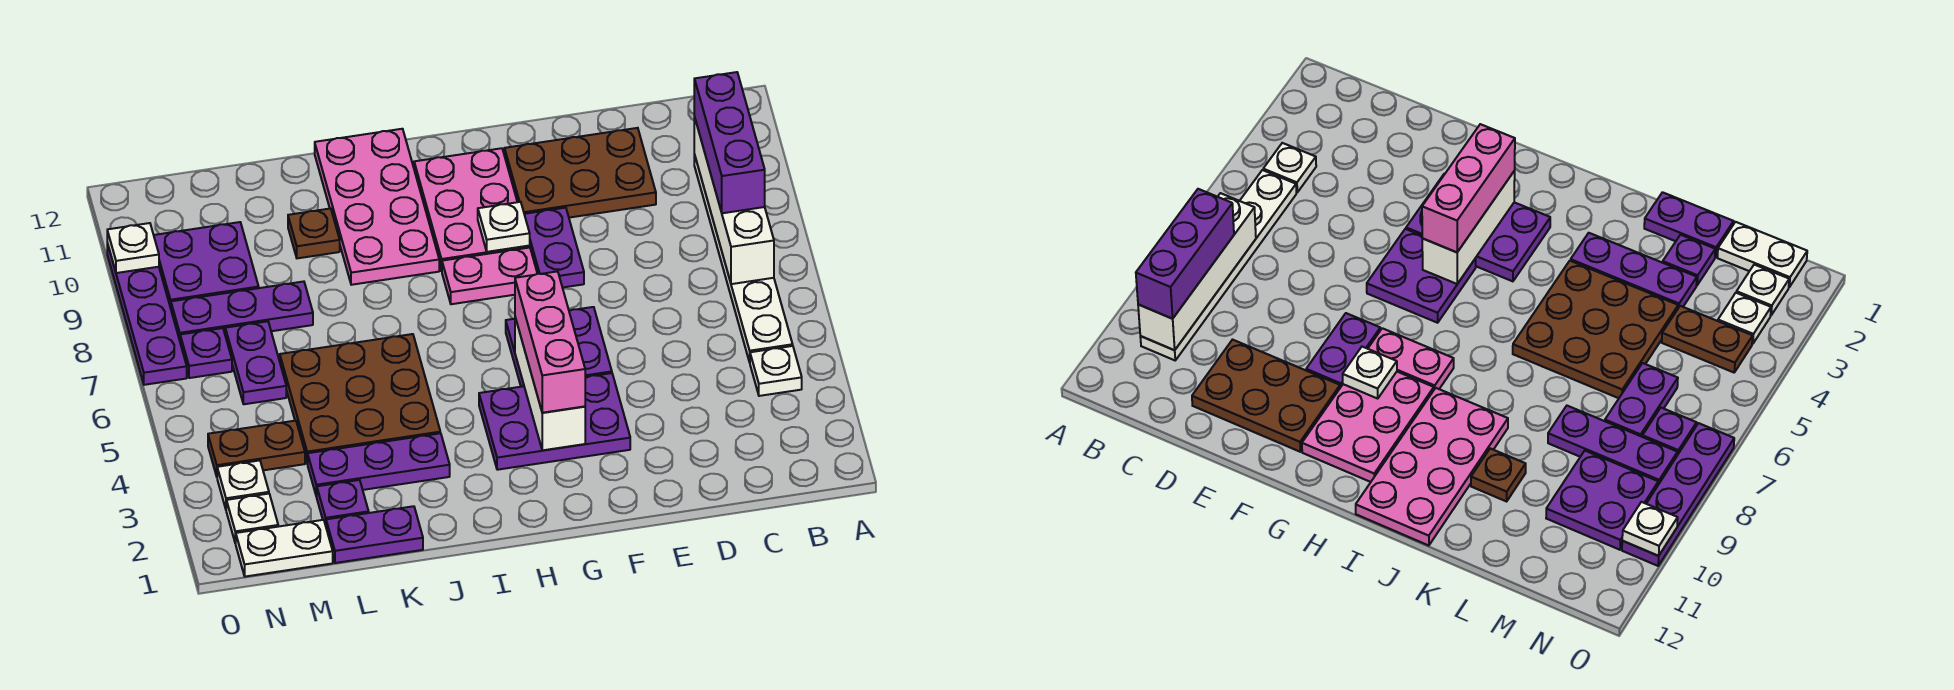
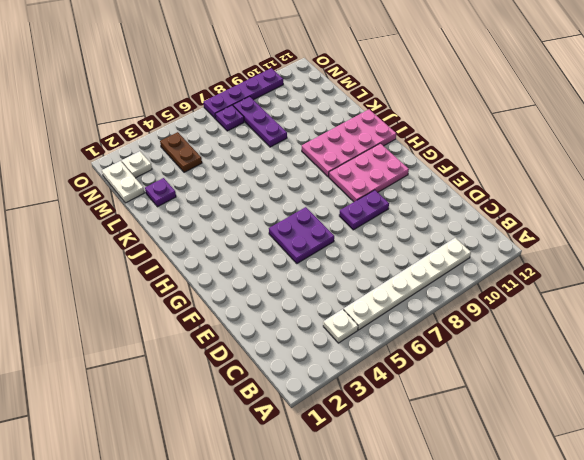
none -> brown 2x3 plate [504,128,656,218]
none -> purple 2x3 plate [479,373,630,470]
none -> pink 1x2 plate [442,248,537,304]

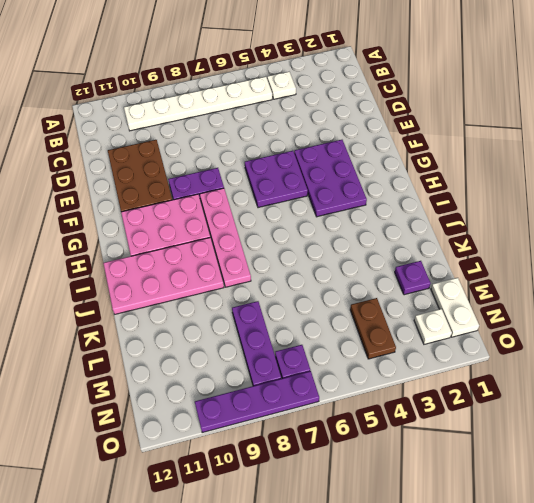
pink 1x4 plate [200,188,251,287] -> pink 1x2 plate [442,248,537,304]
none -> purple 1x3 plate [308,433,450,497]
none -> brown 3x3 plate [280,334,440,464]
none -> purple 1x2 plate [326,506,423,563]

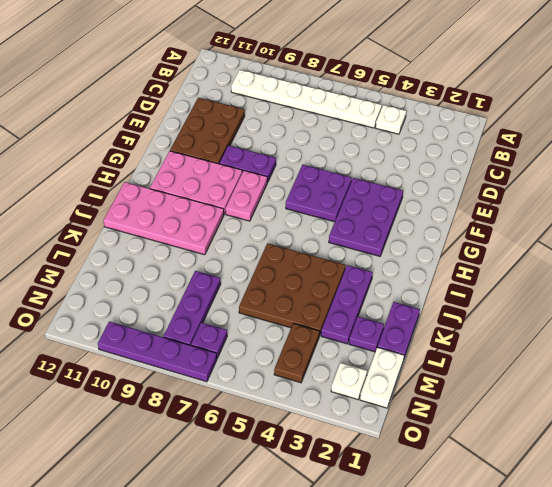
none -> brown 1x1 plate [288,208,340,258]
none -> purple 1x2 plate [225,321,286,404]
none -> purple 2x2 plate [154,222,259,308]

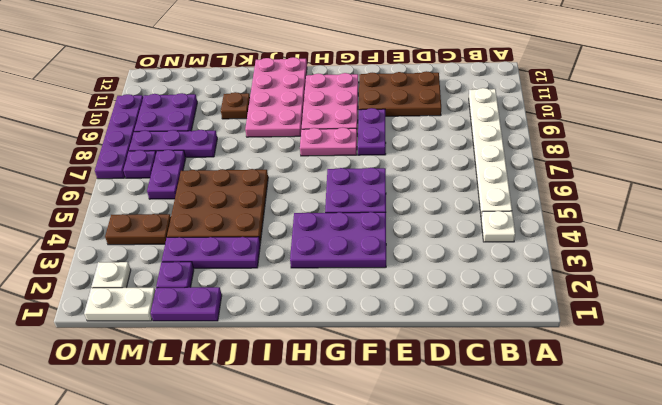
none -> white 1x1 plate [217,460,269,509]
none -> white 1x4 brick [694,117,774,284]
none -> white 1x3 brick [515,318,585,450]

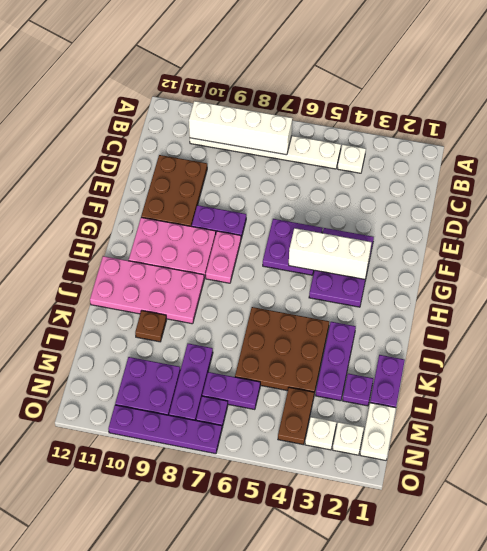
none -> white 1x1 plate [478,202,530,252]
none -> white 1x1 plate [107,223,159,273]
none -> purple 1x3 brick [694,72,765,213]

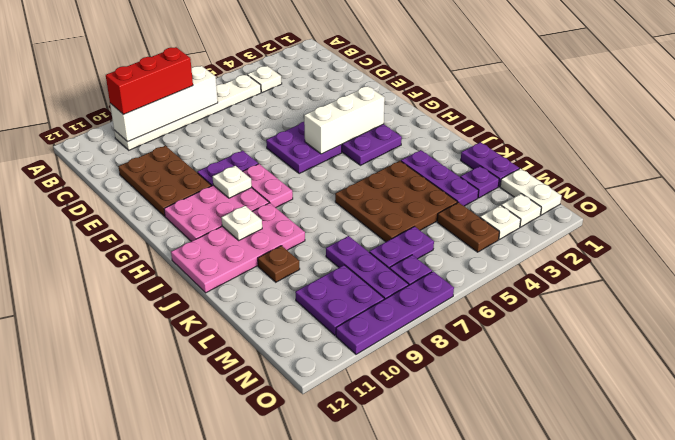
red 1x3 brick [106,47,193,114] -> purple 1x3 brick [694,72,765,213]
white 1x1 plate [221,206,262,240] -> white 1x1 plate moved to [107,223,159,273]
none -> pink 1x3 brick [515,271,585,413]

